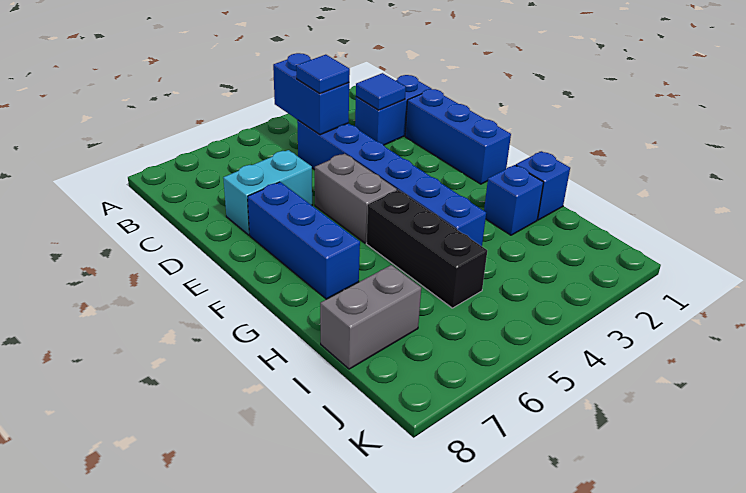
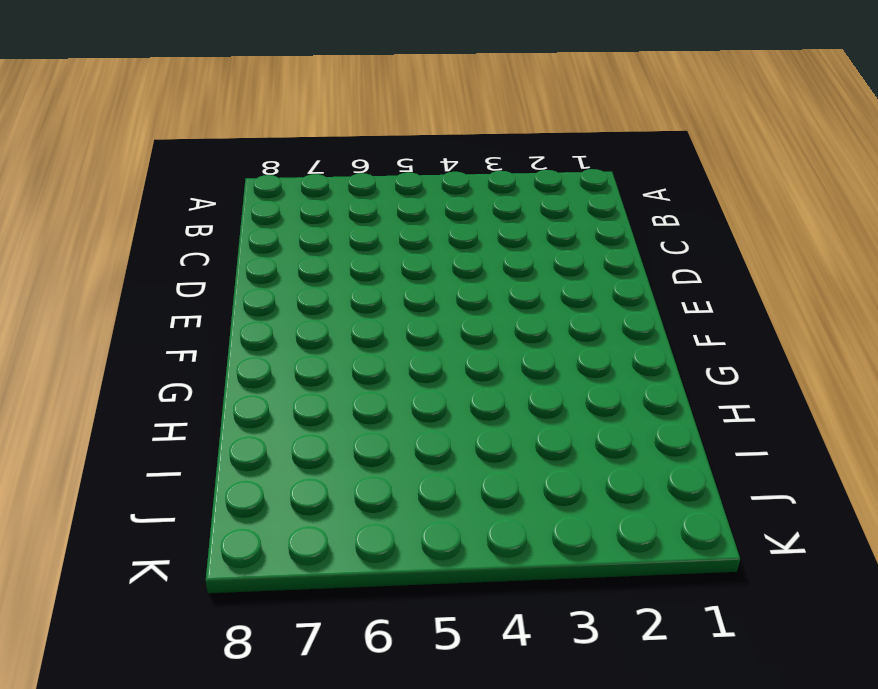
none -> blue 1x2 brick [355,75,431,145]
none -> blue 1x6 brick [297,120,486,246]
none -> blue 1x3 brick [405,89,511,184]

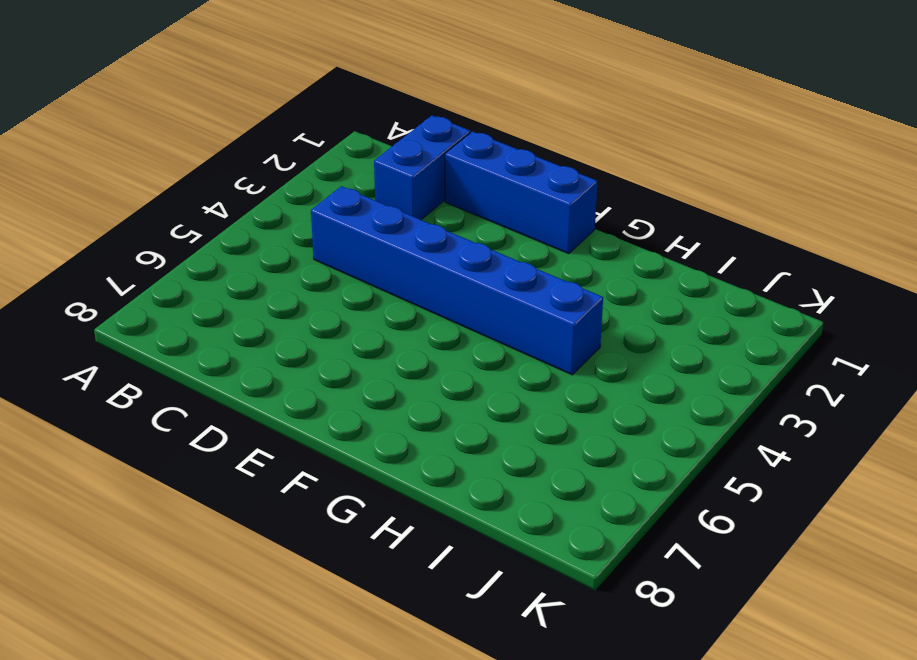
none -> cyan 1x2 brick [223,150,312,235]
none -> grey 1x2 brick [315,154,397,243]
none -> blue 1x3 brick [248,182,360,299]

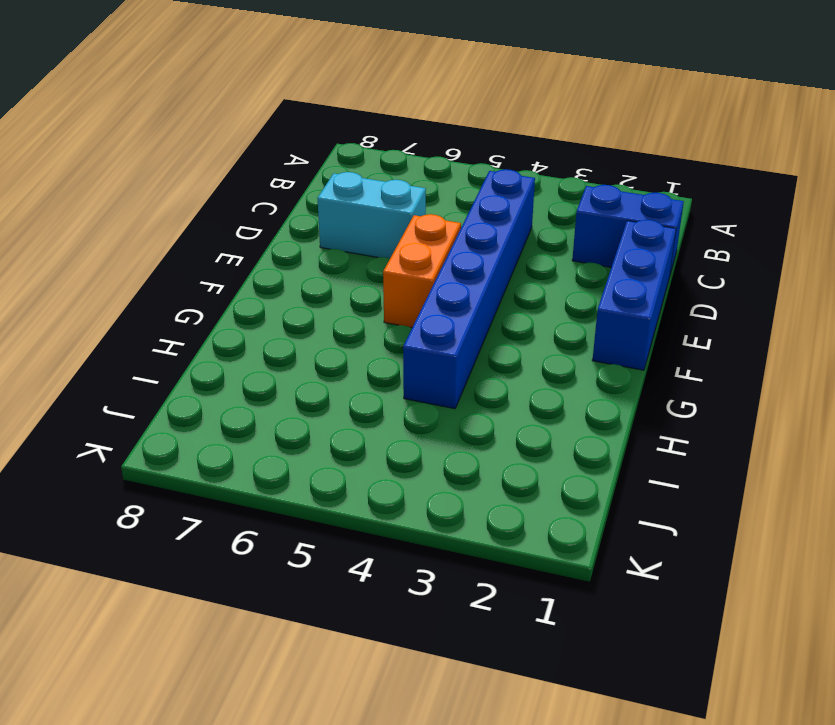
orange 1x2 brick [383,214,461,328] -> grey 1x2 brick [315,154,397,243]
none -> blue 1x3 brick [248,182,360,299]
none -> black 1x3 brick [366,190,487,308]
none -> blue 1x1 brick [516,151,570,220]

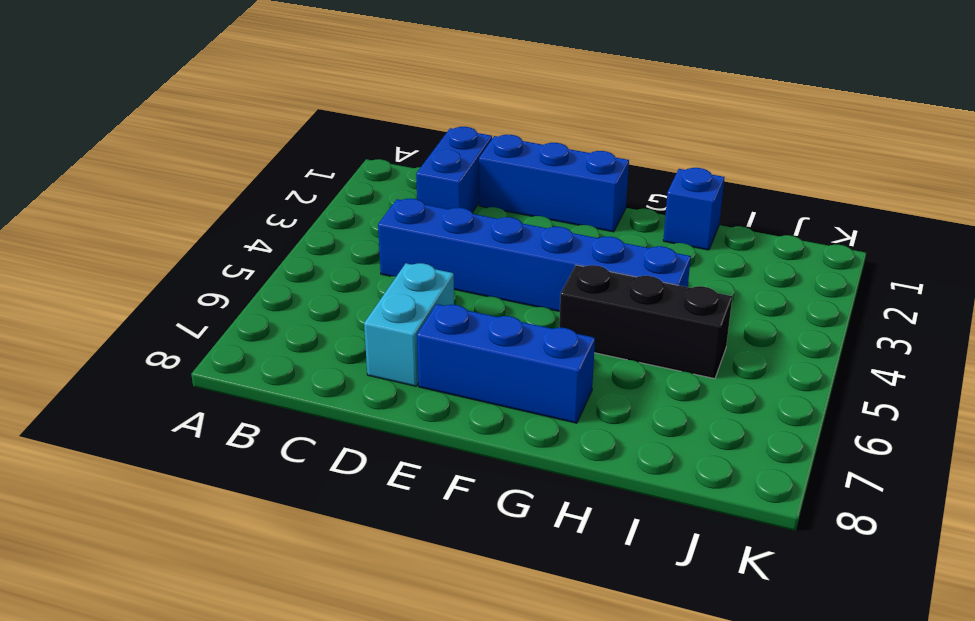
none -> grey 1x2 brick [315,154,397,243]
none -> blue 1x1 brick [484,165,543,235]
none -> grey 1x2 brick [320,265,421,369]

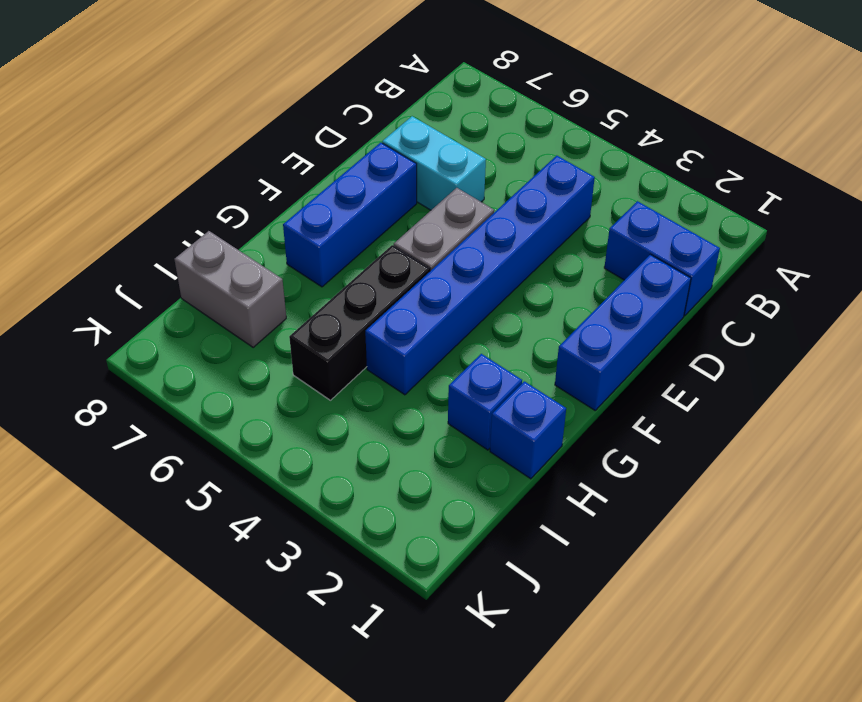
none -> blue 1x2 brick [273,53,349,135]
none -> blue 1x1 tile [356,73,406,110]
none -> blue 1x1 tile [296,55,350,94]

